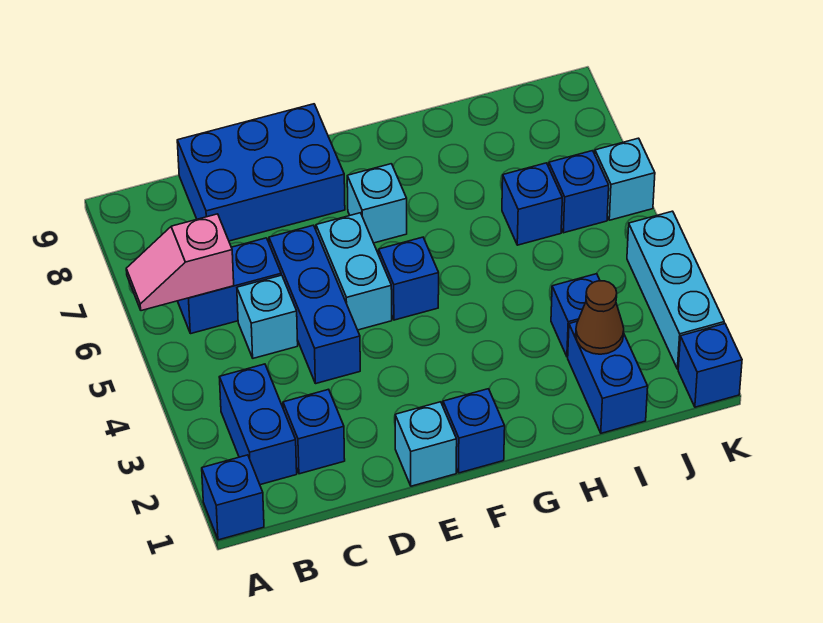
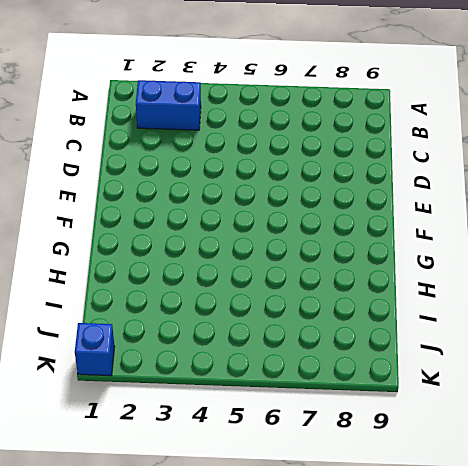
none -> blue 1x1 brick [202,455,264,540]
none -> blue 1x2 brick [178,238,281,334]
none -> blue 1x1 brick [283,389,345,474]

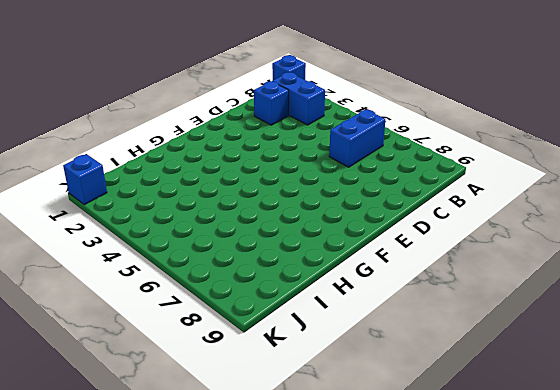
none -> cyan 1x1 brick [237,275,298,358]
none -> blue 2x3 brick [177,104,345,241]
none -> blue 1x3 brick [269,225,360,384]

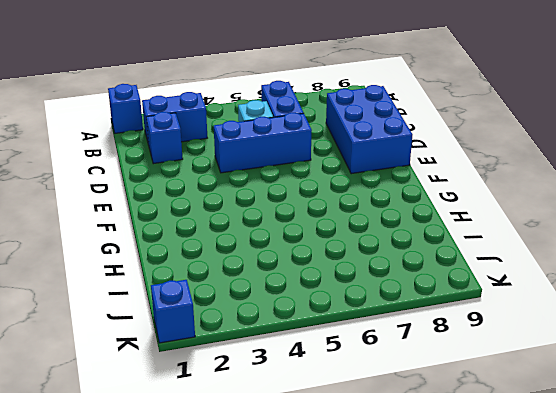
none -> cyan 1x1 brick [395,402,457,486]
none -> cyan 1x2 brick [316,213,392,330]
none -> blue 1x1 brick [443,389,505,473]

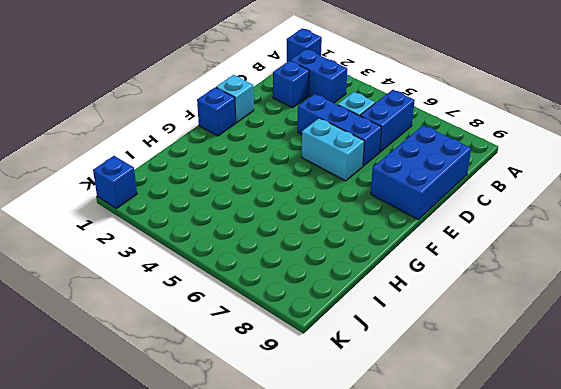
none -> blue 1x1 brick [379,237,439,320]
none -> cyan 1x1 brick [347,164,407,243]
none -> blue 1x2 brick [568,321,648,433]

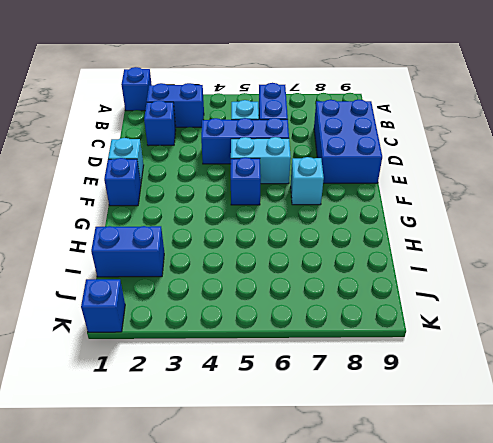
none -> blue 1x1 brick [551,274,600,357]
none -> blue 1x1 brick [502,163,562,245]
none -> blue 1x1 brick [549,151,609,233]

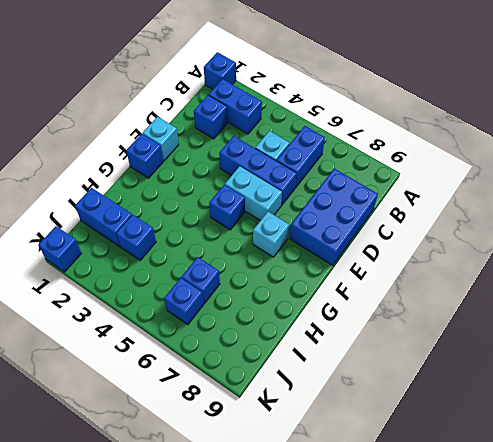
none -> cyan 1x3 brick [627,211,724,369]
none -> cyan 1x1 brick [595,138,655,220]
none -> pink 1x2 slope [126,214,234,311]

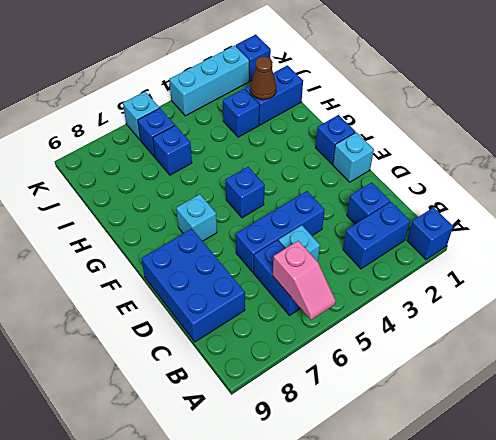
none -> cyan 1x2 brick [316,213,392,330]

